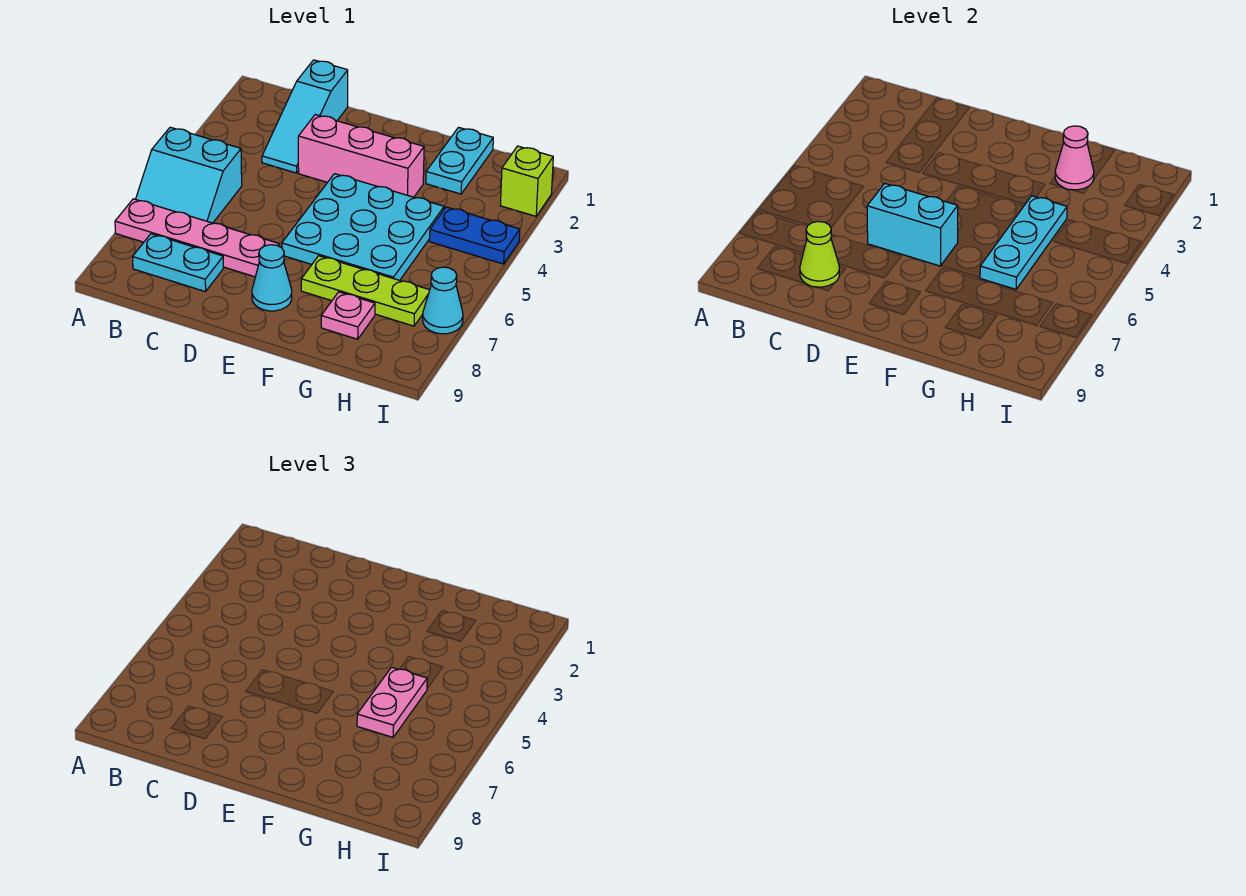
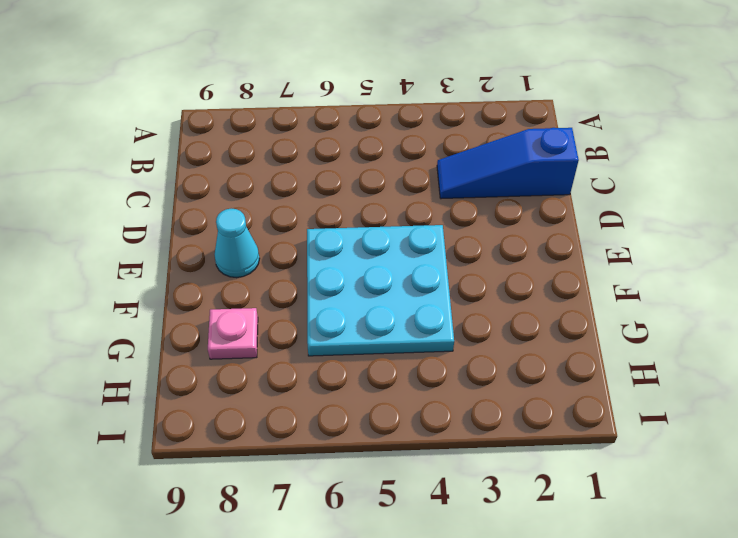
blue 1x3 slope [437,128,579,199] -> cyan 1x3 slope [262,60,348,173]
none -> cyan 2x2 slope [136,127,242,223]
none -> pink 1x4 plate [115,199,279,277]
none -> cyan 1x2 plate [133,234,224,292]

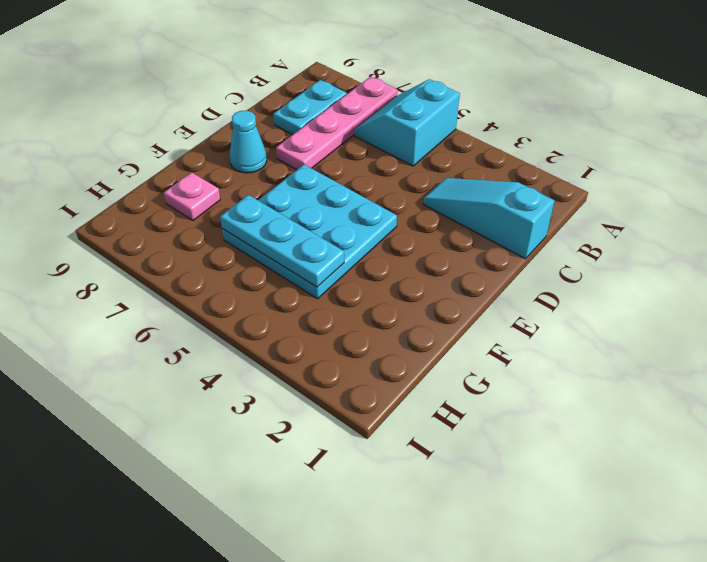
none -> pink 1x3 brick [298,115,424,197]
none -> lime 1x3 plate [301,256,430,326]
none -> cyan 1x2 plate [426,127,493,194]

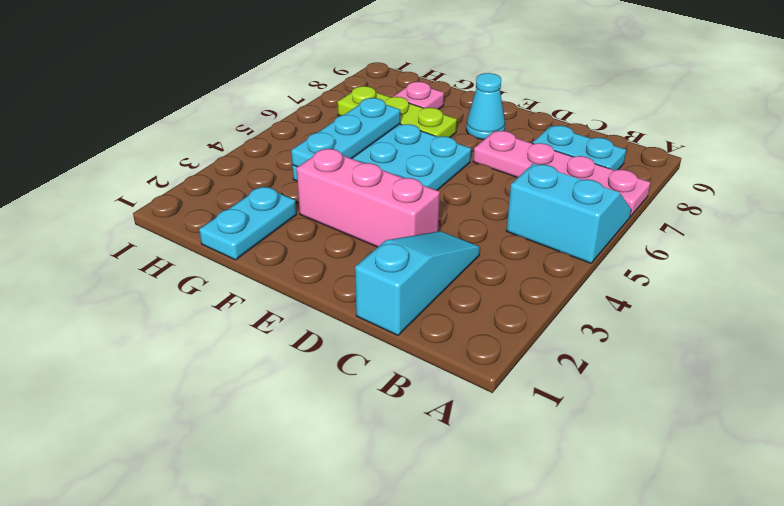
none -> blue 1x2 plate [430,207,520,264]
none -> lime 1x1 brick [500,146,553,216]
none -> cyan 1x1 cone [423,267,463,334]

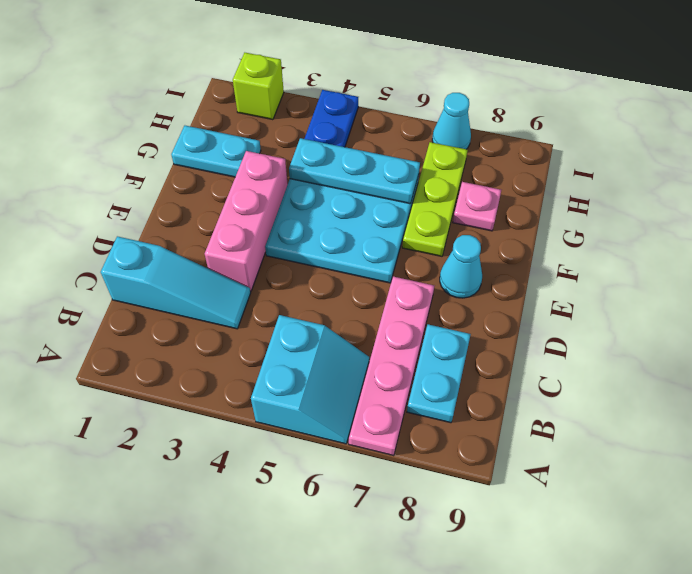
none -> lime 1x1 cone [800,222,839,287]
none -> cyan 1x2 brick [867,184,958,266]
none -> pink 1x1 cone [1055,126,1094,190]

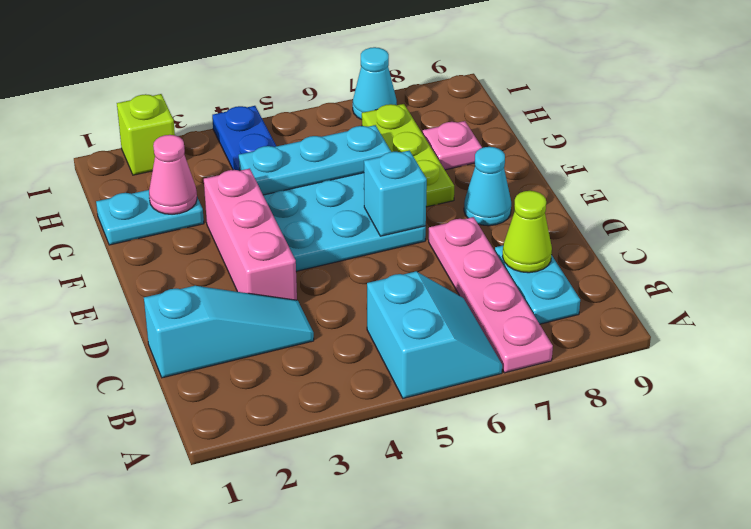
cyan 1x1 brick [364,151,427,236] -> cyan 1x2 brick [867,184,958,266]
none -> pink 1x2 plate [357,667,427,737]

